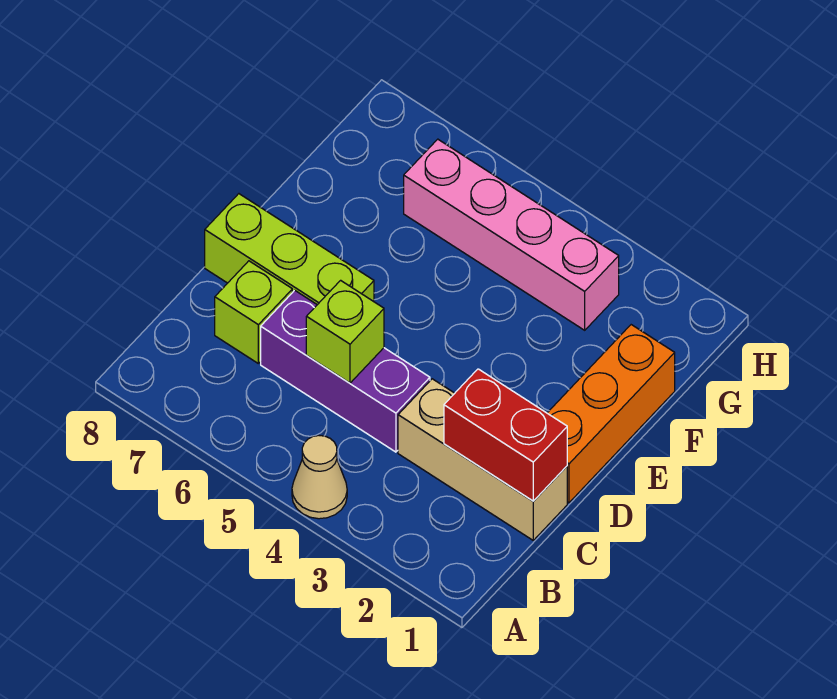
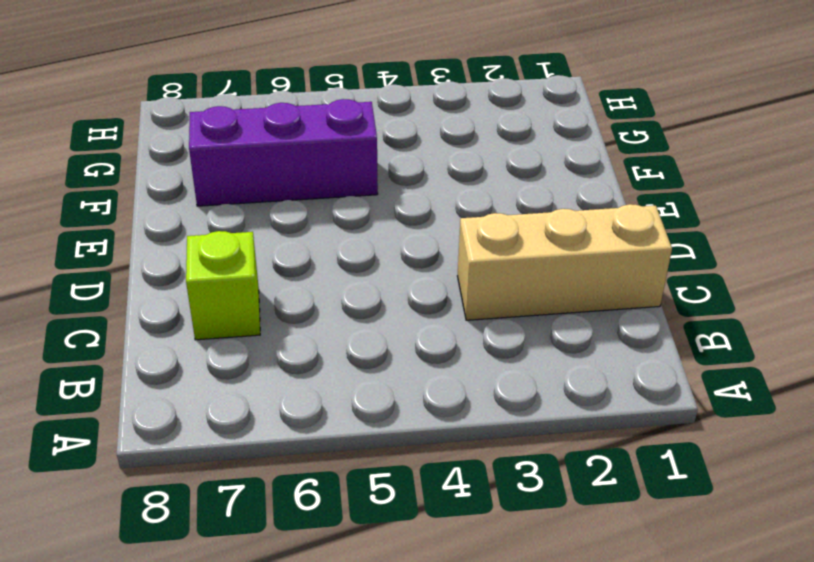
purple 1x3 brick [189,99,378,206] -> purple 1x3 brick moved to [261,290,430,452]
none -> tan 1x1 cone [292,436,347,519]
none -> orange 1x3 brick [548,325,675,503]

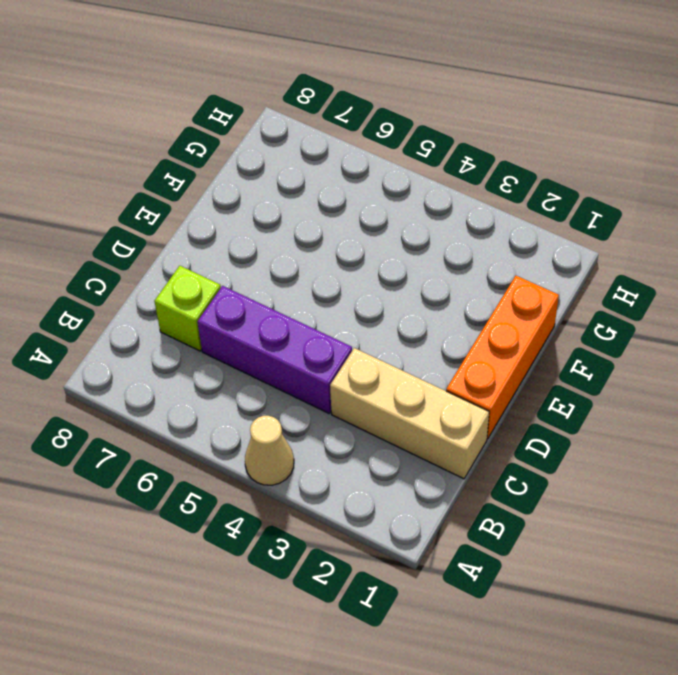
none -> lime 1x3 brick [205,194,374,305]
none -> pink 1x4 brick [404,139,619,330]

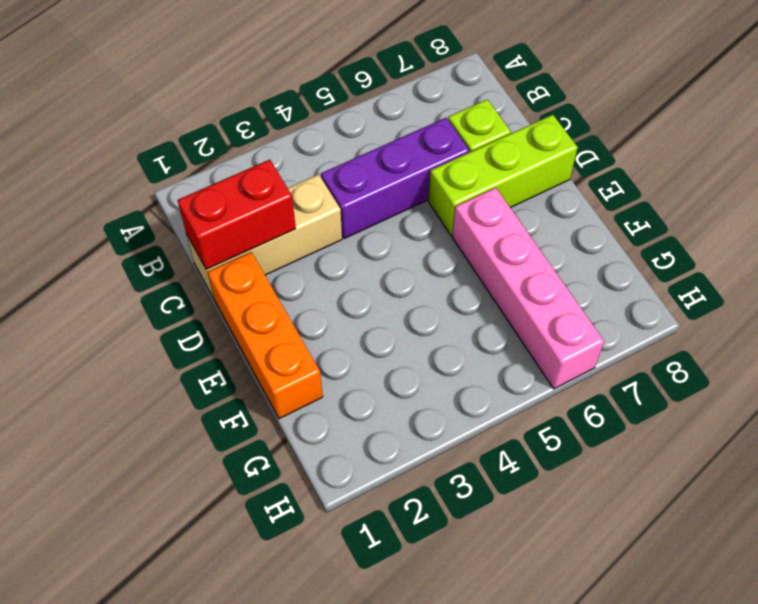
pink 1x4 brick [452,188,604,389] -> pink 1x4 brick turned to [404,139,619,330]
none -> tan 1x1 cone [292,436,347,519]
none -> lime 1x1 brick [306,280,384,383]

